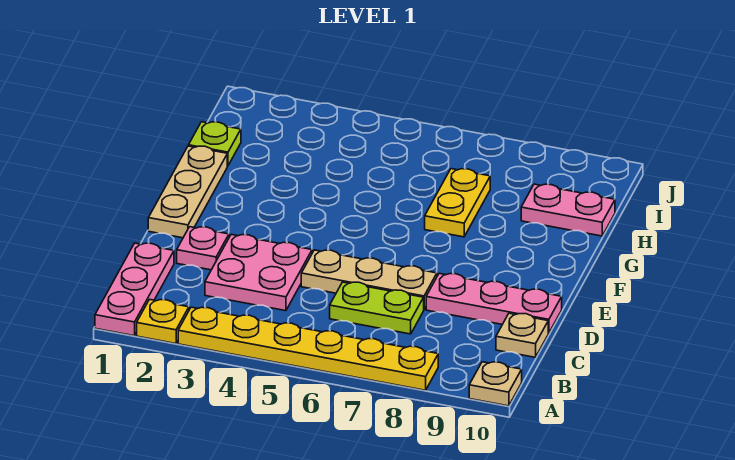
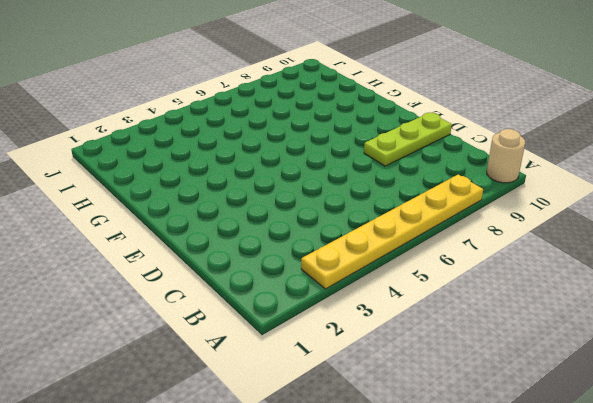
tan 1x1 round brick [487,129,525,183] -> tan 1x1 plate [469,362,522,406]
lime 1x3 plate [364,113,452,166] -> pink 1x3 plate [426,273,562,333]
none -> pink 1x3 plate [95,243,174,336]
none -> yellow 1x1 plate [137,299,189,344]
none -> pink 2x2 plate [205,234,312,311]

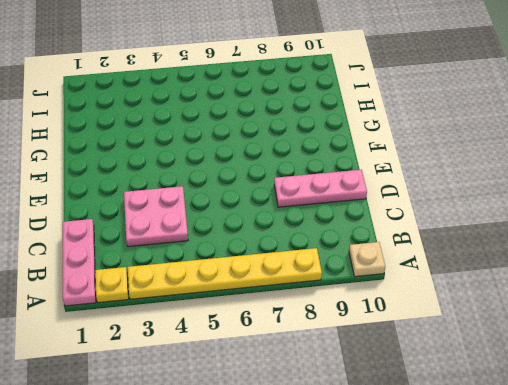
none -> lime 1x2 plate [330,282,424,334]
none -> tan 1x1 plate [496,313,548,357]
none -> pink 1x1 plate [177,227,229,270]

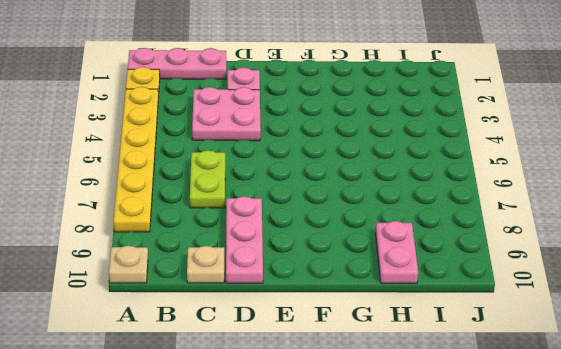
none -> tan 1x3 plate [301,250,437,309]
none -> tan 1x3 plate [148,146,227,238]
none -> yellow 1x2 plate [425,169,490,237]

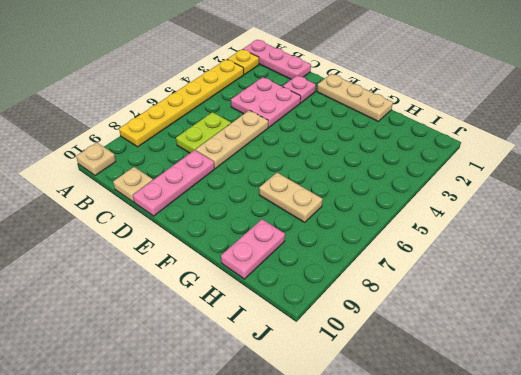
tan 1x2 plate [259,173,323,222] -> yellow 1x2 plate [425,169,490,237]
none -> lime 1x1 plate [189,122,241,166]

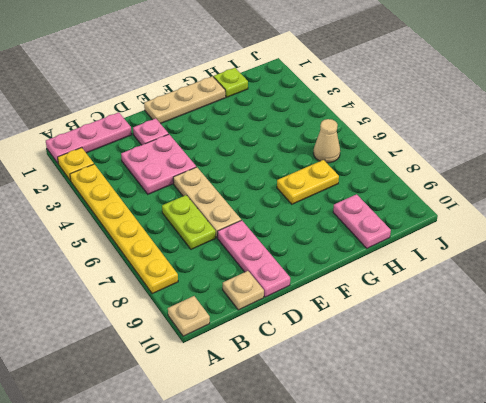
tan 1x1 cone [314,119,340,163] -> none

